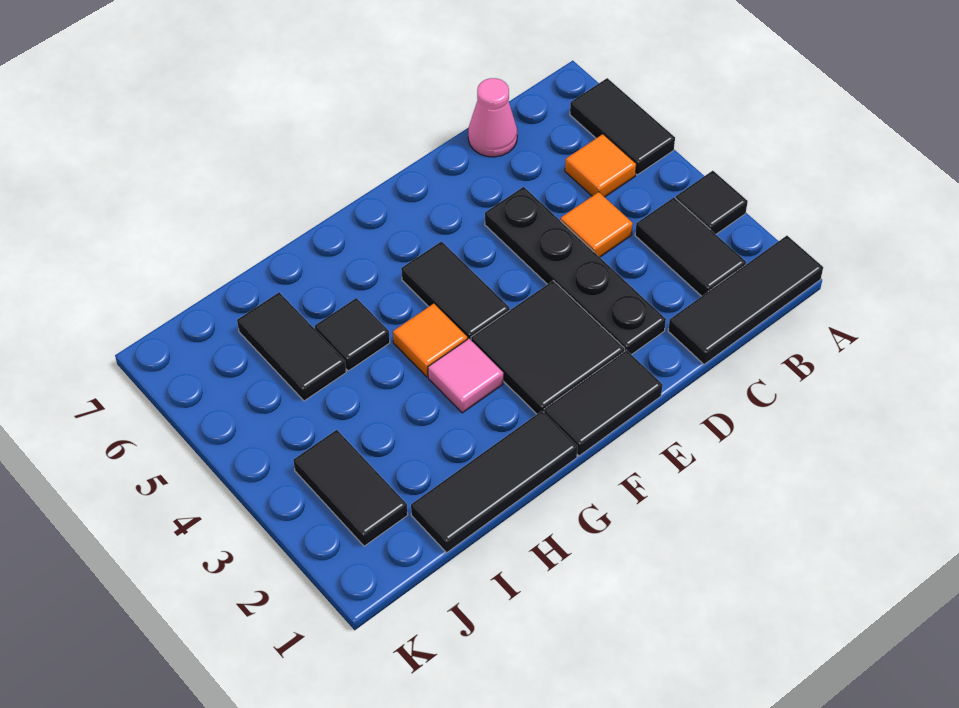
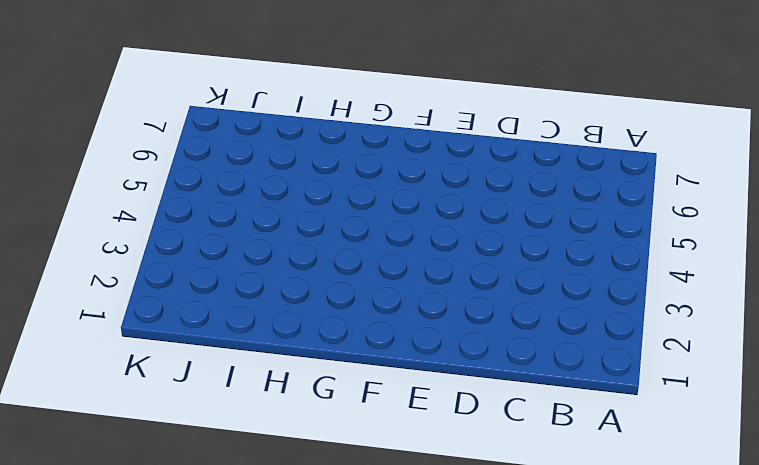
none -> black 1x3 tile [668,236,823,364]
none -> black 1x1 tile [676,171,748,234]
none -> black 1x2 tile [570,78,675,175]

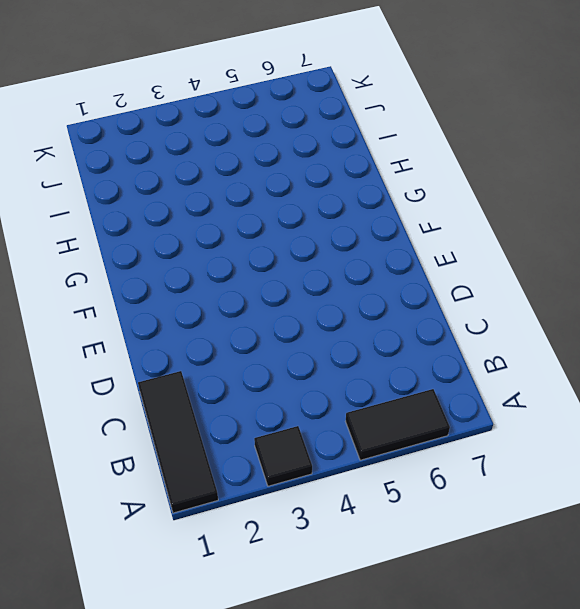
none -> black 1x2 tile [635,198,746,296]
none -> orange 1x1 tile [565,134,636,197]
none -> orange 1x1 tile [560,192,633,257]

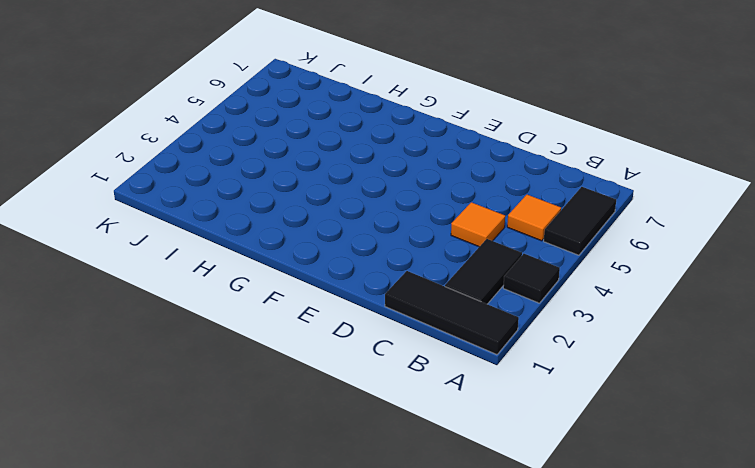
none -> pink 1x1 cone [468,78,517,157]
none -> black 1x4 plate [485,187,666,355]
none -> black 1x2 tile [544,350,663,456]

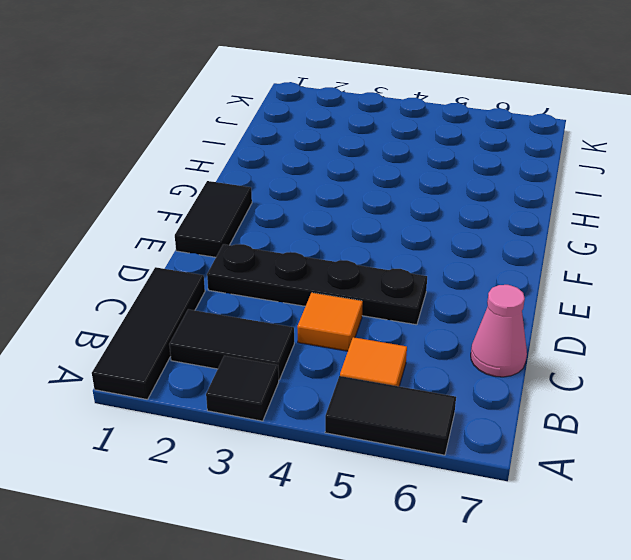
none -> black 2x2 tile [471,281,625,414]
none -> black 1x2 tile [401,241,510,340]
none -> black 1x3 tile [411,411,578,553]

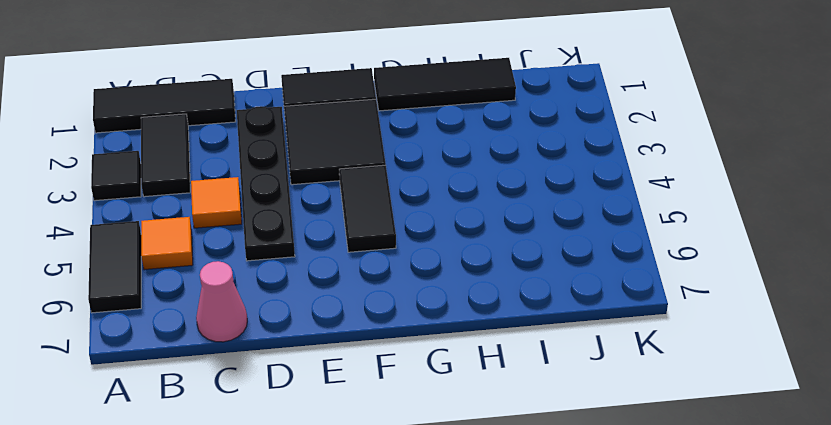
none -> pink 1x1 tile [428,339,503,413]
none -> orange 1x1 tile [393,304,467,377]
none -> black 1x1 tile [315,298,390,371]

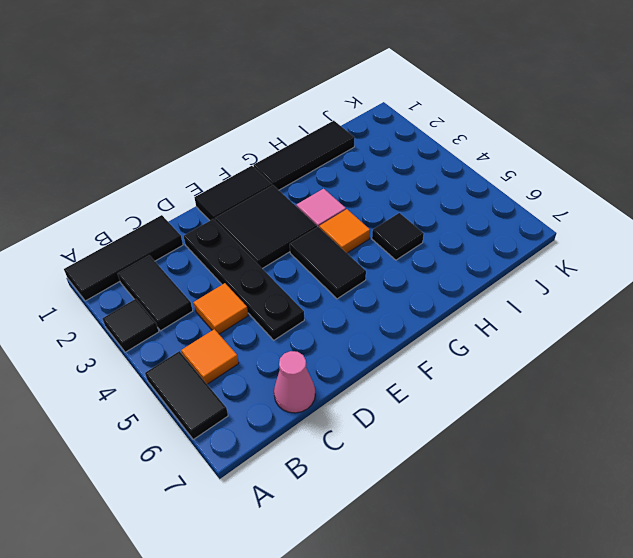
none -> black 1x2 tile [237,292,346,401]
none -> black 1x2 tile [293,430,408,546]

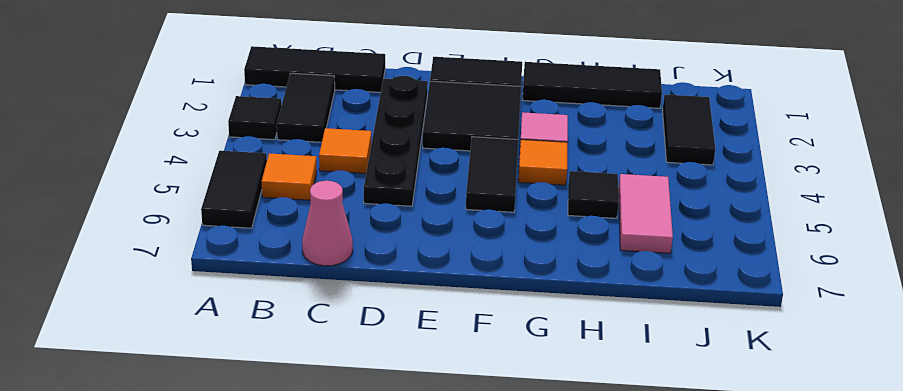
pink 1x2 tile [618,174,673,253] -> black 1x2 tile [237,292,346,401]

